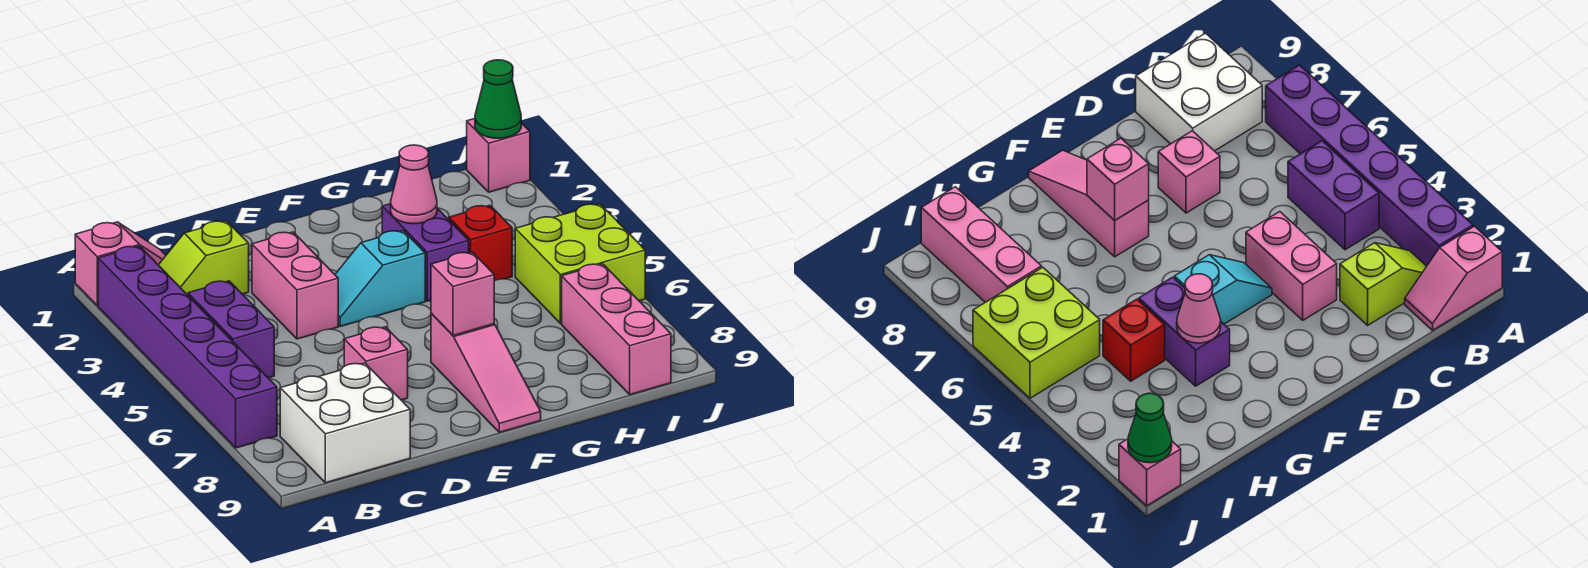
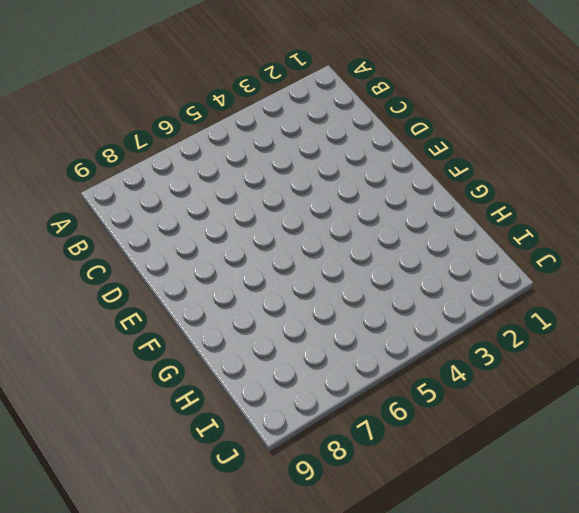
none -> pink 1x2 slope [75,222,166,306]
none -> purple 1x6 brick [98,246,277,448]
none -> lime 1x2 slope [159,221,249,295]

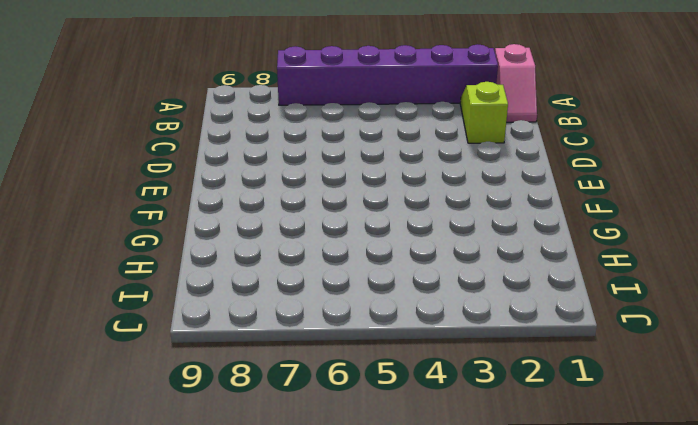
none -> purple 1x2 brick [188,281,274,378]
none -> white 2x2 brick [280,363,410,483]
none -> pink 1x2 brick [252,232,338,339]

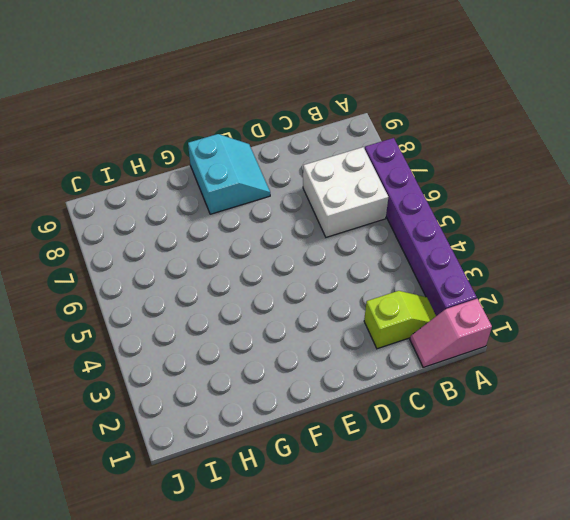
white 2x2 brick [303,147,388,237] -> white 2x2 brick moved to [280,363,410,483]
cyan 2x2 slope [188,134,270,214] -> pink 1x3 slope [431,313,541,432]
none -> purple 1x2 brick [188,281,274,378]
none -> pink 1x2 brick [252,232,338,339]
none -> pink 1x1 brick [344,327,408,400]

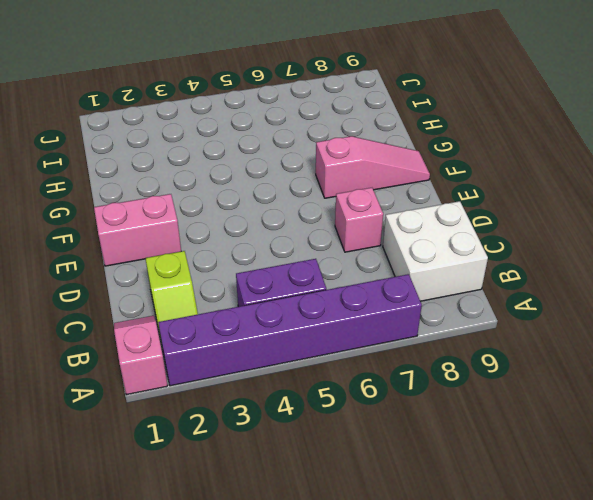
pink 1x2 brick [94,194,181,266] -> pink 1x2 brick moved to [252,232,338,339]
none -> cyan 1x2 slope [335,231,425,326]
none -> purple 1x2 brick [382,204,469,301]
none -> red 1x1 brick [449,205,512,281]

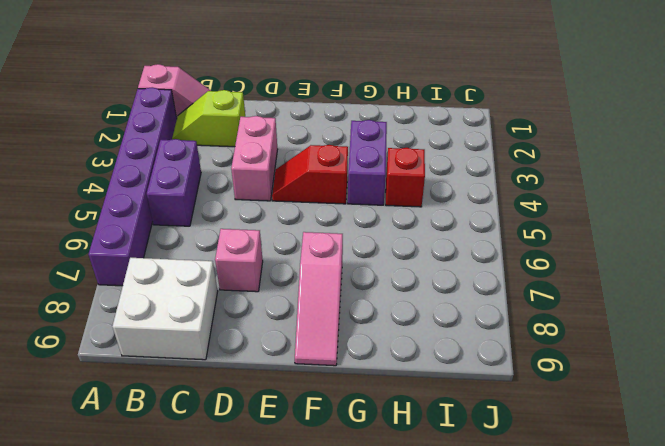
red 1x2 slope [272,145,348,204] -> cyan 1x2 slope [335,231,425,326]
none -> lime 2x2 brick [515,204,645,324]
none -> pink 1x3 brick [562,264,671,395]
none -> pink 1x1 brick [467,119,530,192]

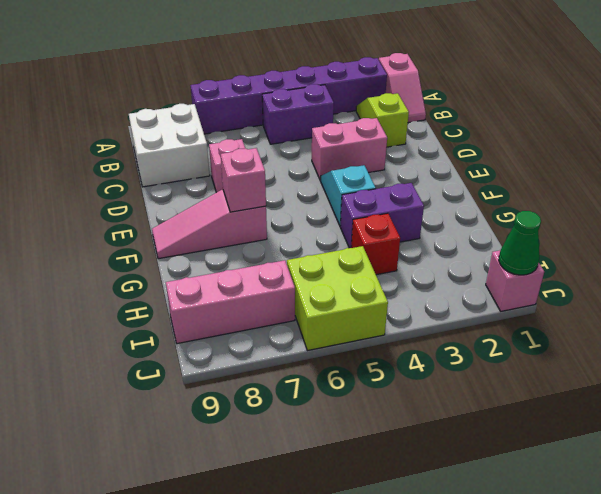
none -> pink 1x1 cone [391,145,437,224]

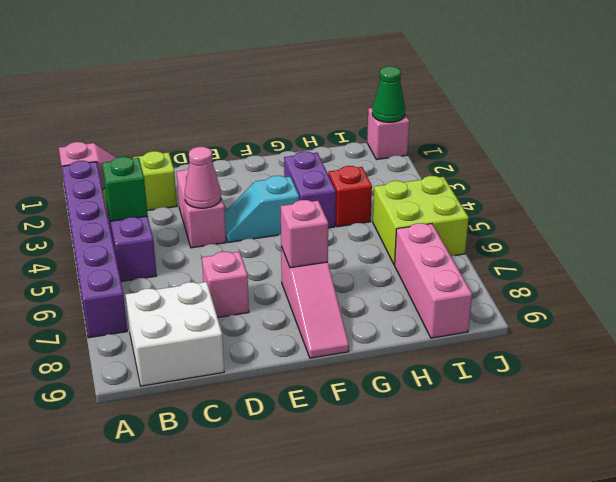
green 1x1 brick [102,157,148,221] -> none
pink 1x1 cone [185,147,221,208] -> pink 1x1 cone moved to [391,145,437,224]

